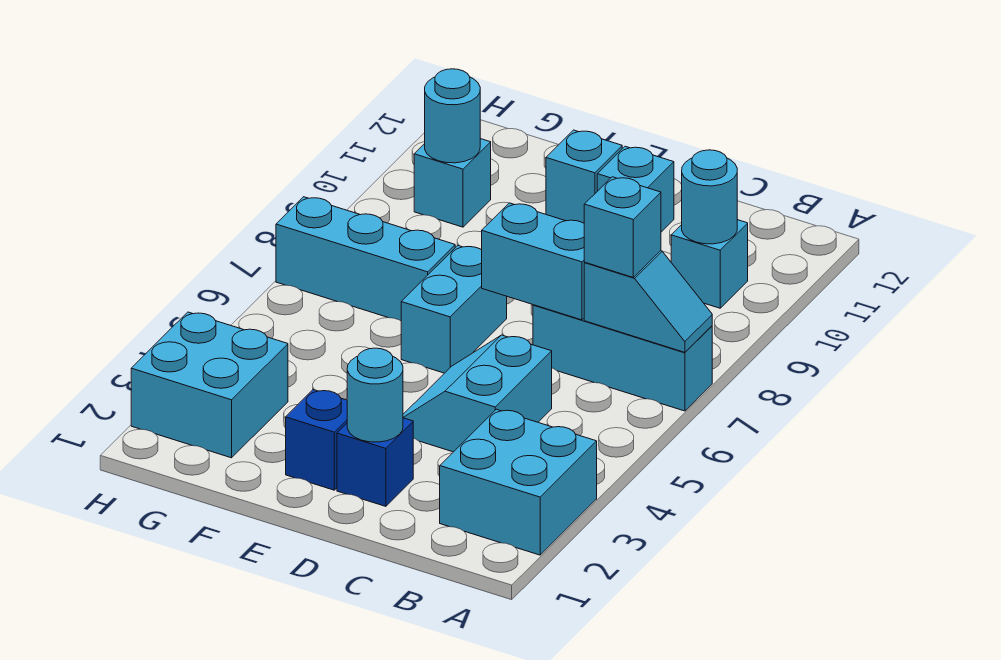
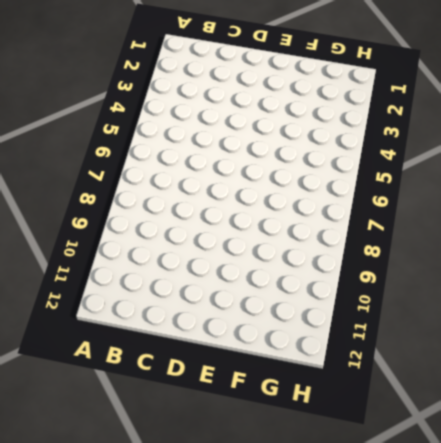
none -> cyan 2x2 brick [440,409,597,555]
none -> cyan 1x3 brick [533,305,712,411]
none -> cyan 1x1 brick [671,220,748,308]

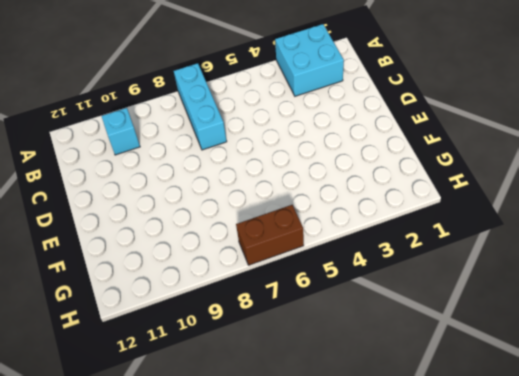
brown 1x2 brick [236,205,304,265] -> cyan 1x3 brick [276,197,455,321]
none -> cyan 2x2 slope [403,335,552,452]
none -> blue 1x1 brick [337,418,413,506]
none -> cyan 1x1 brick [597,146,674,232]

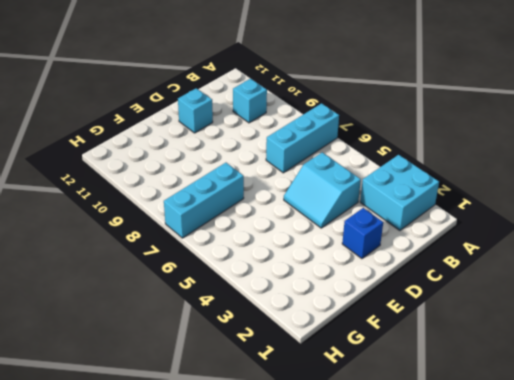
none -> blue 1x1 brick [286,390,347,490]
none -> cyan 1x2 brick [401,246,507,373]
none -> cyan 1x1 brick [546,130,622,223]

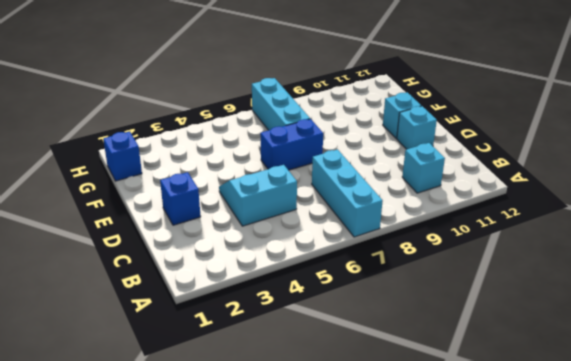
blue 1x2 brick [260,119,323,170] -> cyan 1x2 brick [401,246,507,373]
blue 1x1 brick [103,132,142,181] -> blue 1x1 brick moved to [286,390,347,490]
none -> cyan 2x2 brick [440,409,597,555]
none -> cyan 2x2 brick [131,312,288,458]
none -> cyan 1x1 brick [414,139,491,227]

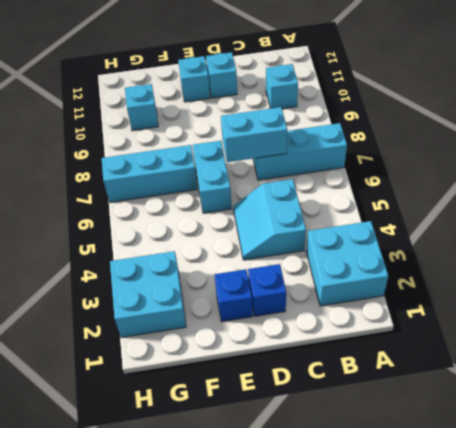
none -> cyan 1x2 slope [584,251,712,352]
none -> cyan 1x1 round brick [682,150,737,244]
none -> cyan 1x1 round brick [347,348,403,442]

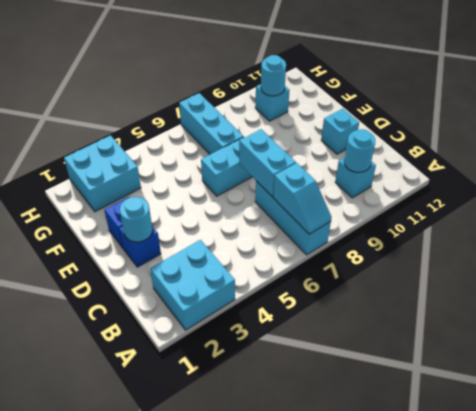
none -> cyan 2x2 slope [403,335,552,452]
none -> cyan 1x1 brick [546,130,622,223]
none -> cyan 1x1 brick [584,177,661,277]

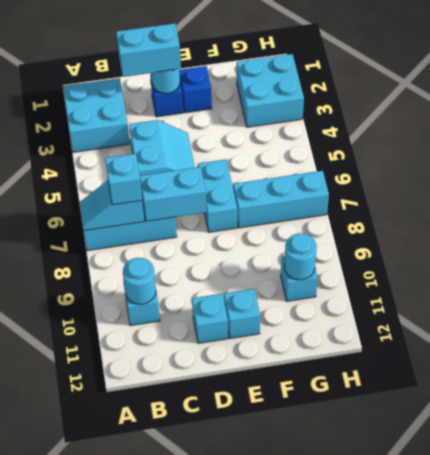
cyan 1x2 brick [116,23,181,77] -> none

